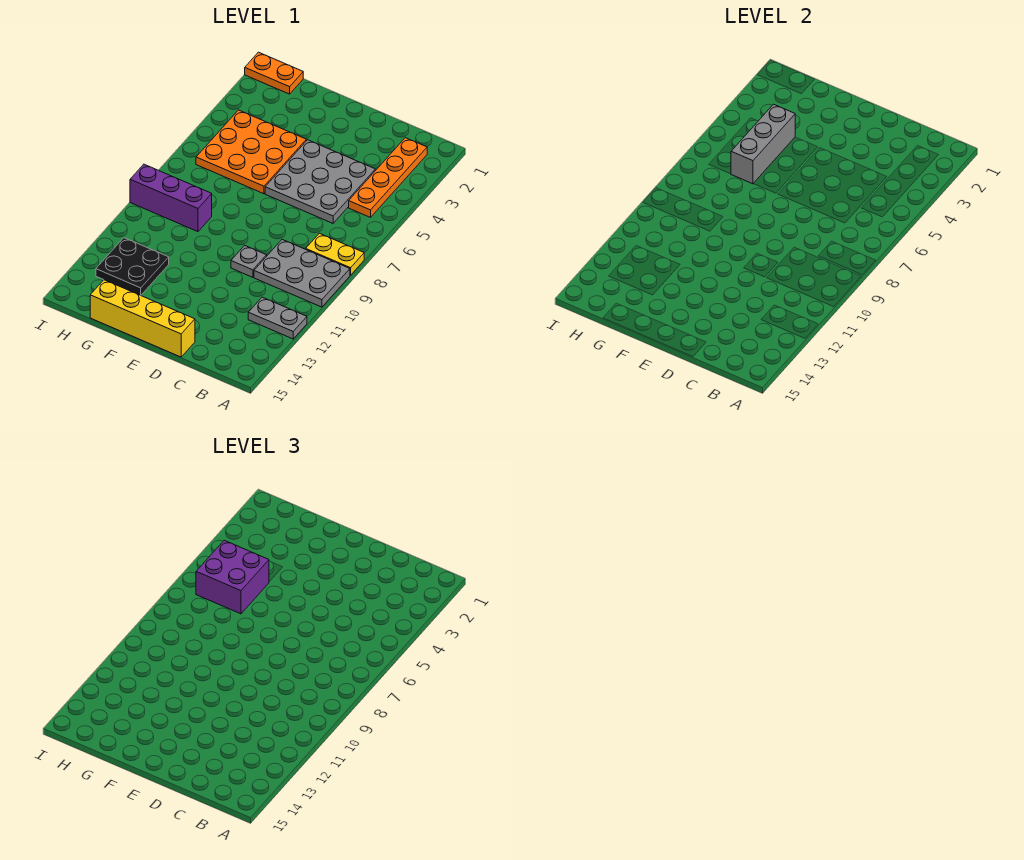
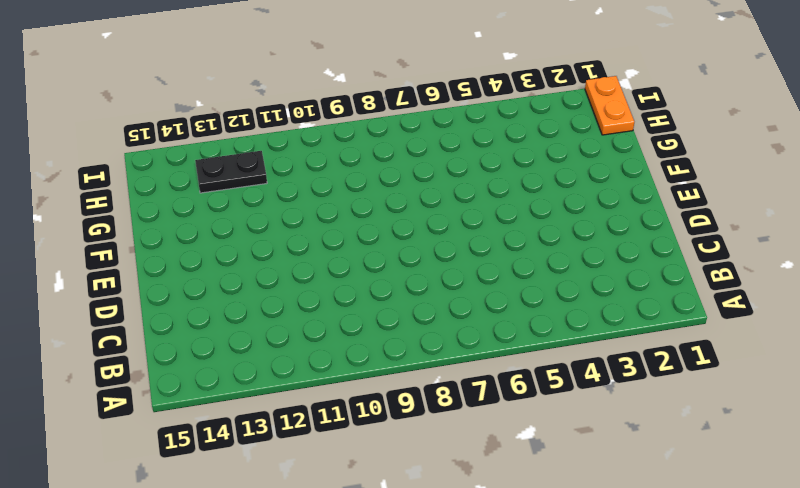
black 1x2 plate [195,151,267,193] -> black 2x2 plate [96,238,169,295]
none -> yellow 1x2 plate [306,233,364,275]
none -> grey 2x3 plate [254,240,350,307]
none -> grey 1x2 plate [248,297,307,339]

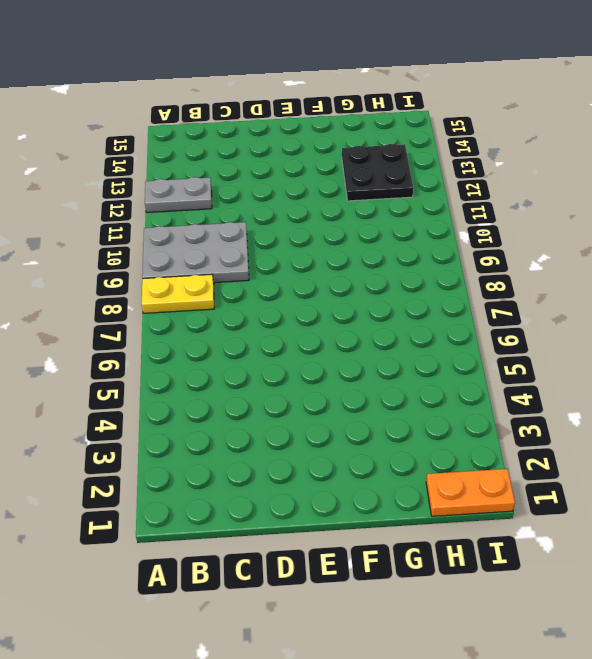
none -> orange 1x4 plate [349,138,427,217]
none -> grey 3x3 plate [265,140,375,223]
none -> grey 1x1 plate [231,245,267,277]

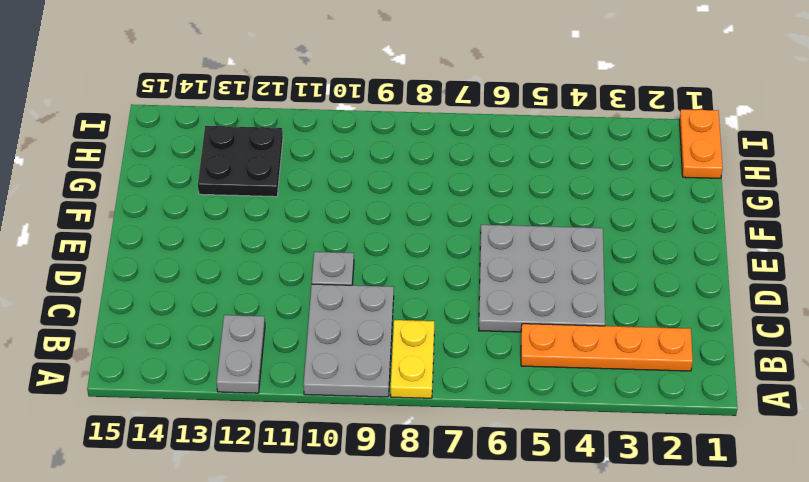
none -> yellow 1x4 brick [90,280,195,357]
none -> orange 3x3 plate [196,110,306,194]
none -> purple 1x3 brick [130,164,212,232]

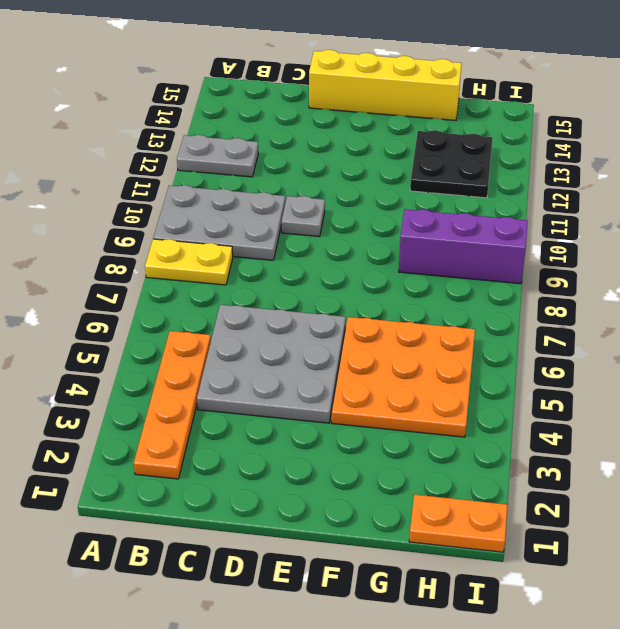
none -> grey 1x3 brick [731,104,795,184]
none -> purple 2x2 brick [196,540,269,614]

